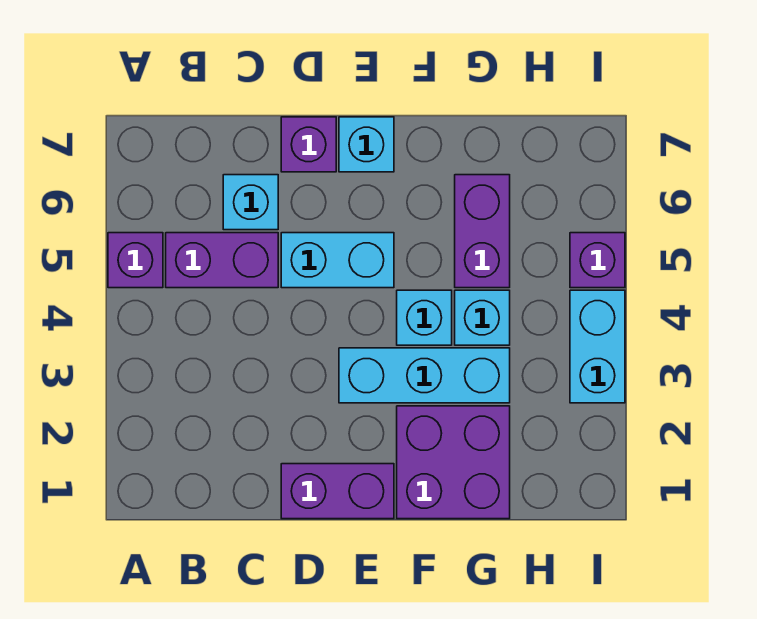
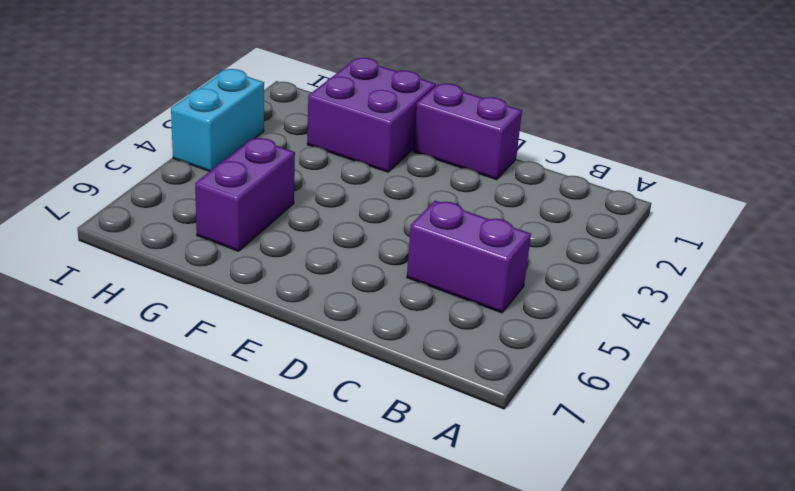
none -> purple 1x1 brick [108,233,163,288]
none -> cyan 1x1 brick [223,175,278,230]
none -> cyan 1x2 brick [281,233,394,288]

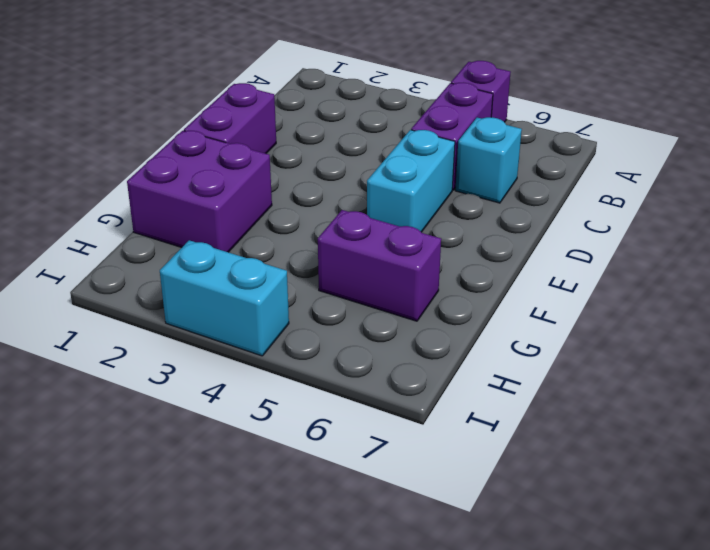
none -> purple 1x1 brick [281,117,336,172]
none -> cyan 1x3 brick [339,348,510,403]
none -> cyan 1x1 brick [339,117,394,172]

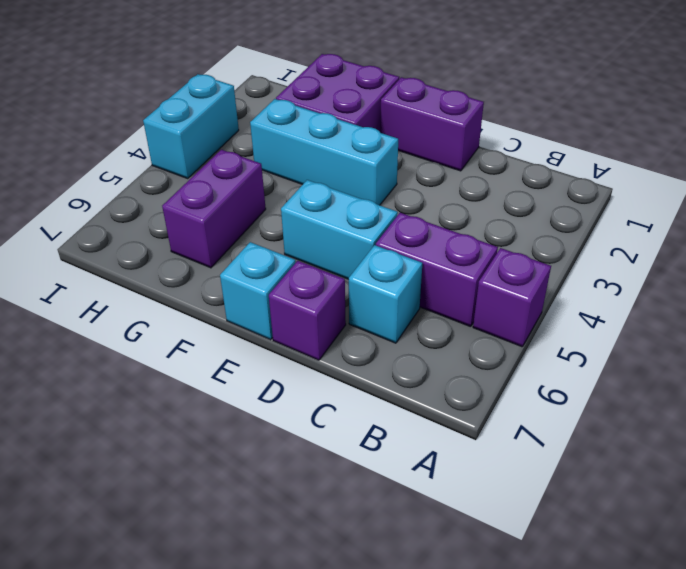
none -> cyan 1x1 brick [397,290,452,345]
none -> cyan 1x1 brick [455,290,510,345]
none -> purple 1x1 brick [570,233,625,288]

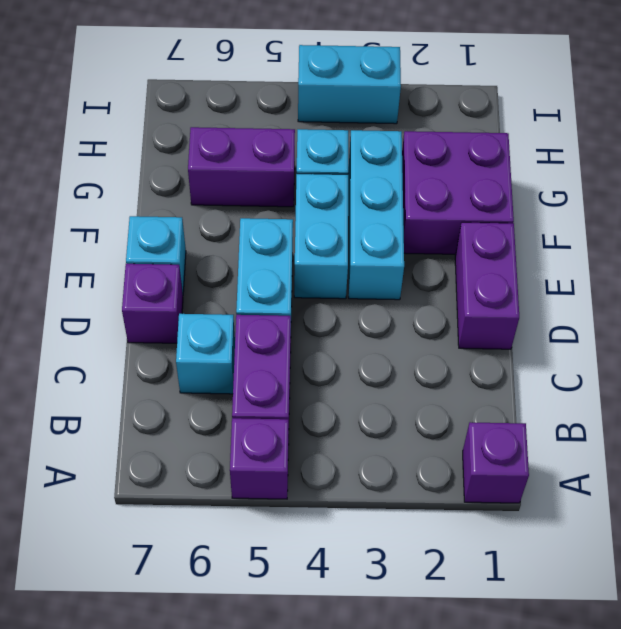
purple 1x1 brick [463,422,529,503] -> purple 1x1 brick moved to [570,233,625,288]
cyan 1x2 brick [294,174,348,299] -> cyan 1x1 brick [397,290,452,345]

